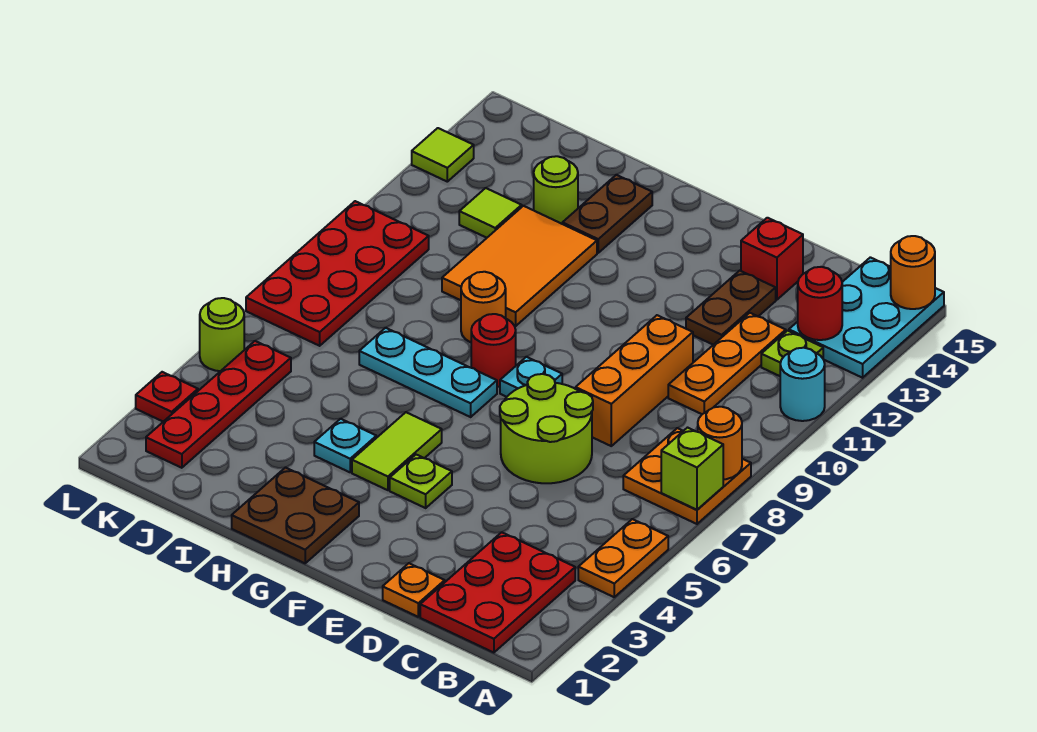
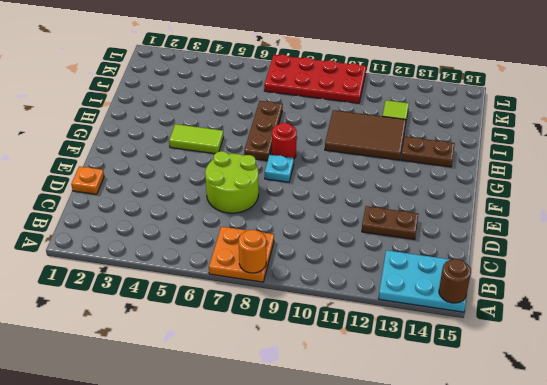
brown 1x1 round brick [439,259,471,303] -> orange 1x1 round brick [891,236,935,309]
brown 1x3 plate [244,101,283,161] -> cyan 1x3 plate [359,328,497,417]
brown 2x3 tile [325,110,406,160] -> orange 2x3 tile [442,206,597,326]
none -> orange 1x2 plate [578,519,668,597]
none -> cyan 1x1 round brick [780,348,825,421]
none -> red 2x3 plate [420,532,575,653]
none -> lime 1x1 plate [761,331,823,376]

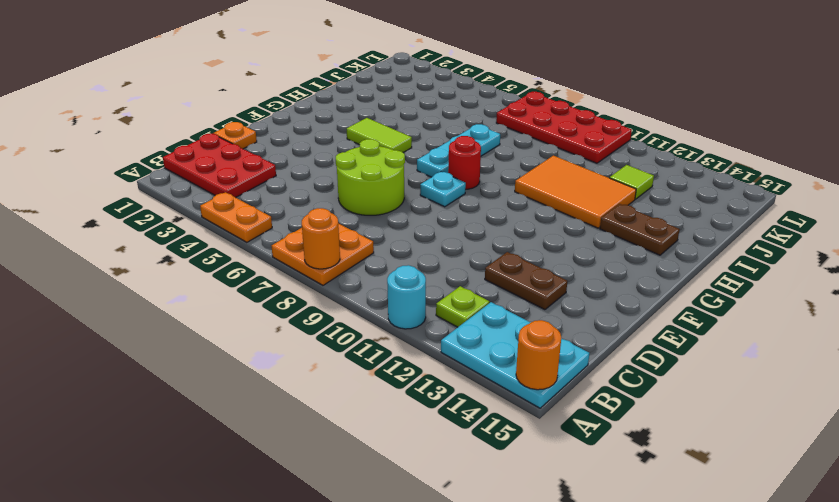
none -> orange 1x3 plate [668,313,786,414]
none -> orange 1x3 brick [576,315,693,446]
none -> red 1x1 brick [741,218,803,300]
none -> lime 1x1 plate [390,455,452,508]

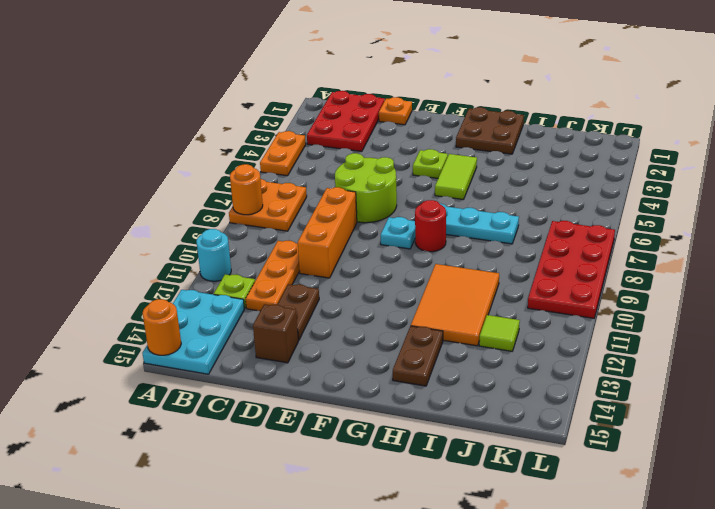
brown 1x1 brick [253,304,298,363] -> red 1x1 brick [741,218,803,300]
none -> cyan 1x1 plate [314,419,376,472]
none -> orange 1x1 round brick [461,272,506,342]
none -> lime 1x1 round brick [534,156,578,224]
none -> red 1x4 plate [146,341,291,468]

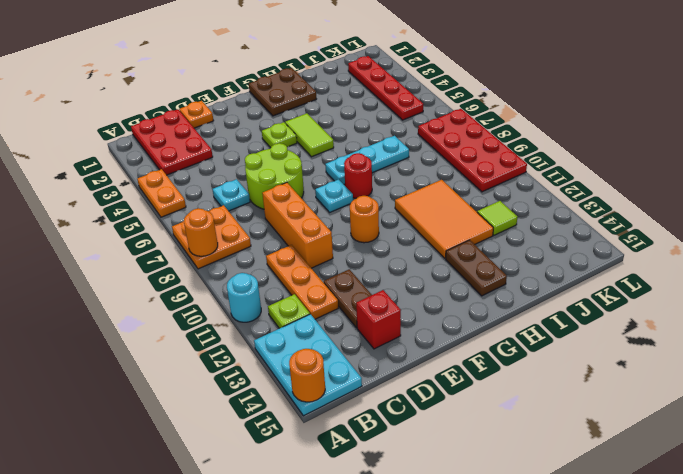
cyan 1x1 plate [213,179,250,211] -> cyan 1x1 plate moved to [314,419,376,472]
orange 1x1 round brick [350,196,379,243] -> orange 1x1 round brick moved to [461,272,506,342]
none -> lime 1x1 round brick [534,156,578,224]
none -> red 1x1 plate [136,372,198,422]
none -> lime 1x1 round brick [200,298,244,371]
none -> lime 1x1 tile [412,128,474,182]

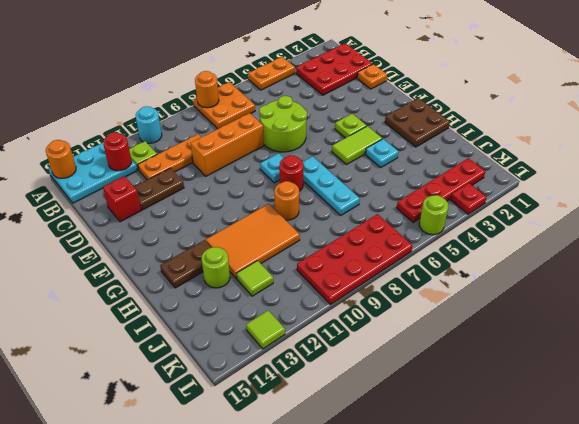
none -> lime 1x1 brick [661,428,723,510]

